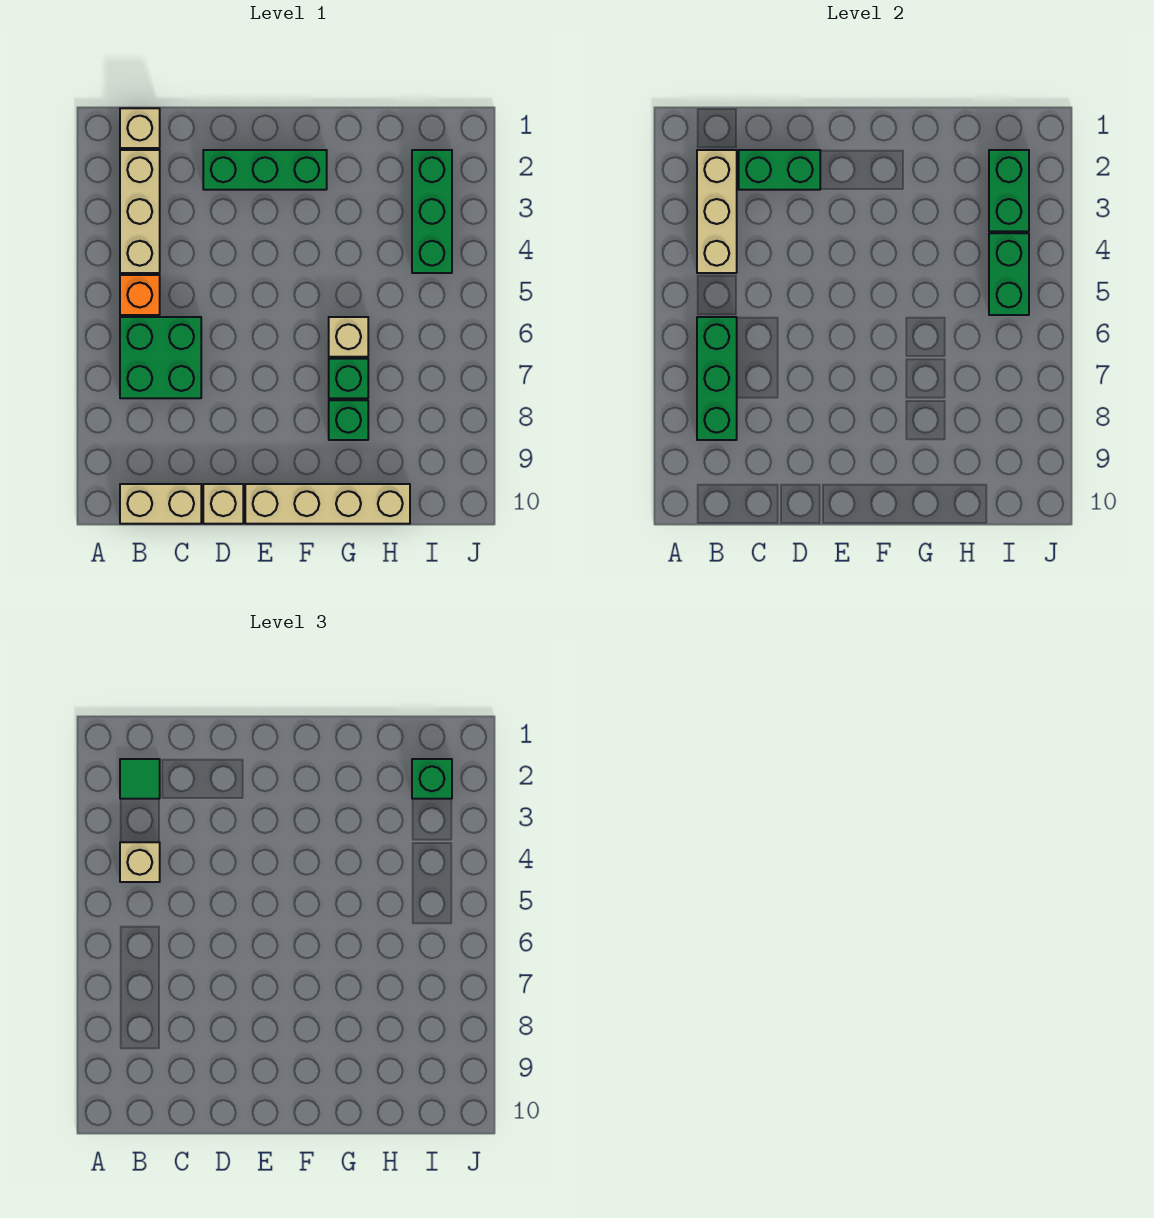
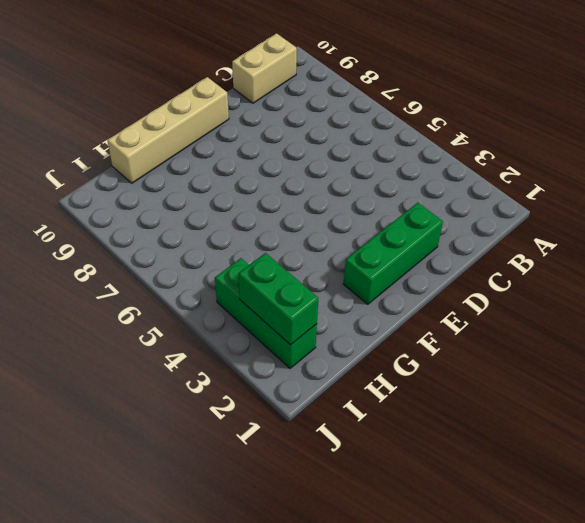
none -> tan 1x1 brick [120,108,160,148]
none -> tan 1x3 brick [120,150,160,273]
none -> orange 1x1 brick [120,275,160,315]

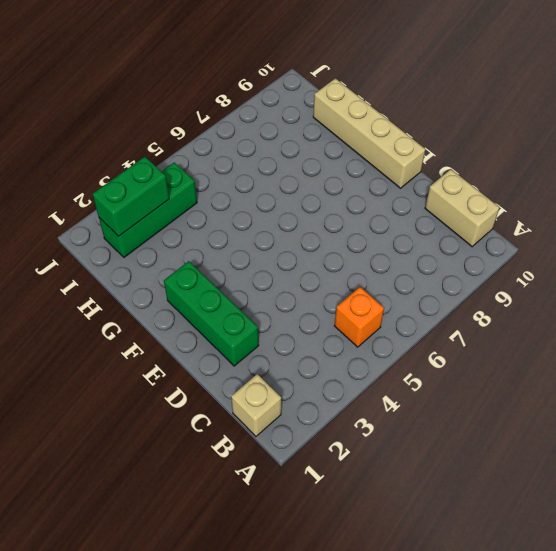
none -> tan 1x3 brick [120,150,160,273]
none -> green 2x2 brick [120,317,201,398]
none -> tan 1x1 brick [203,484,243,524]

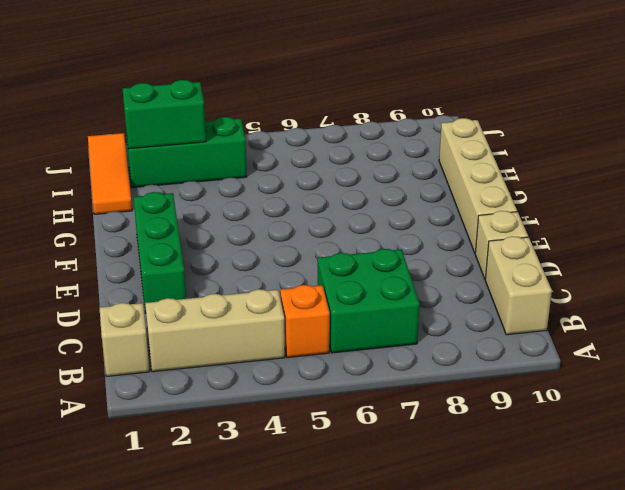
orange 1x3 tile [88,133,132,214] -> none
none -> tan 1x1 brick [329,317,368,357]
none -> green 1x1 brick [329,359,368,398]
none -> green 1x1 brick [329,400,368,440]

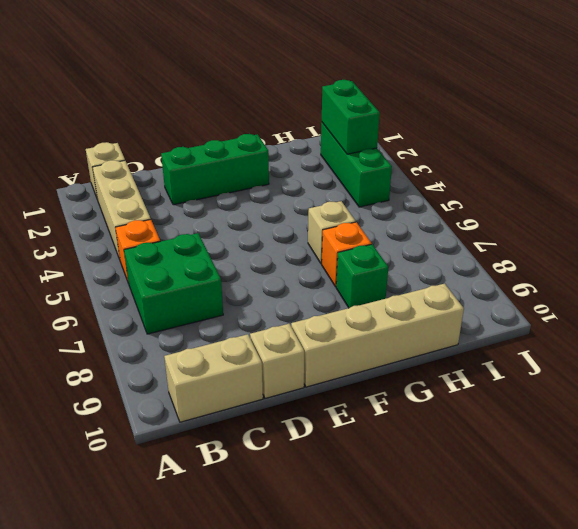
orange 1x1 brick [322,222,372,287] -> green 1x1 brick [329,359,368,398]
none -> tan 1x3 brick [697,150,737,273]
none -> green 1x3 brick [697,317,737,440]
none -> green 1x2 brick [739,150,820,190]

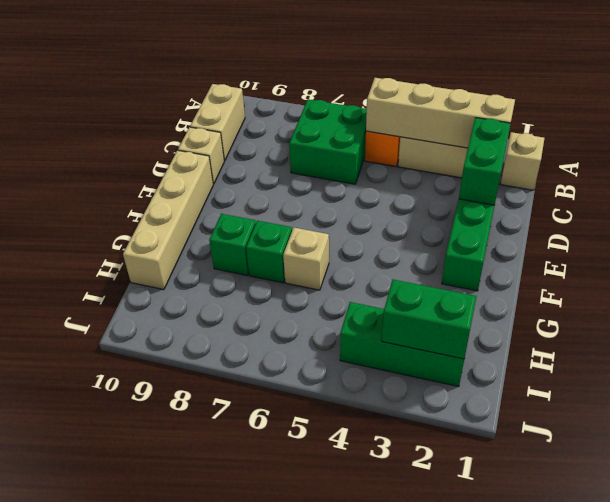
tan 1x4 brick [366,78,515,148] -> tan 1x3 brick [697,150,737,273]
none -> green 1x3 brick [697,317,737,440]
none -> green 1x2 brick [989,233,1029,315]
none -> green 1x1 tile [120,759,160,799]

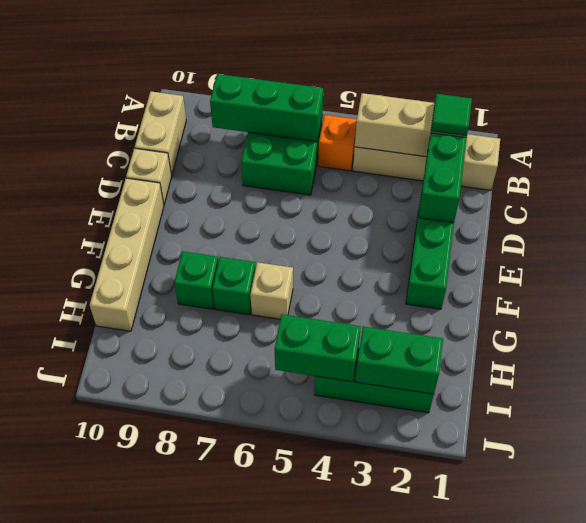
none -> tan 1x1 brick [120,842,160,882]
none -> green 1x1 brick [412,759,452,799]

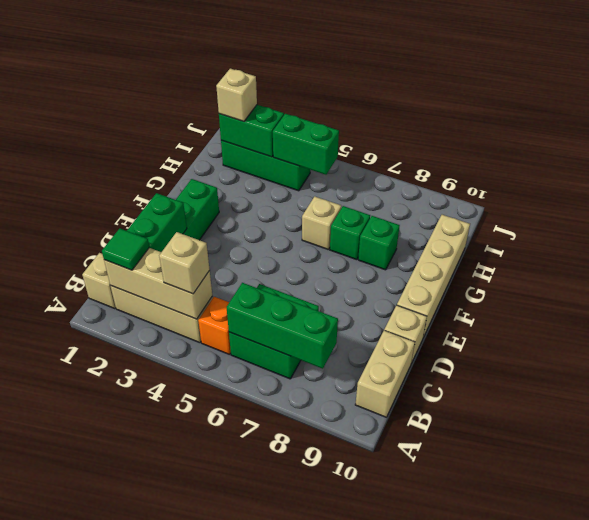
tan 1x1 brick [216,69,257,121] -> green 1x1 brick [412,759,452,799]

